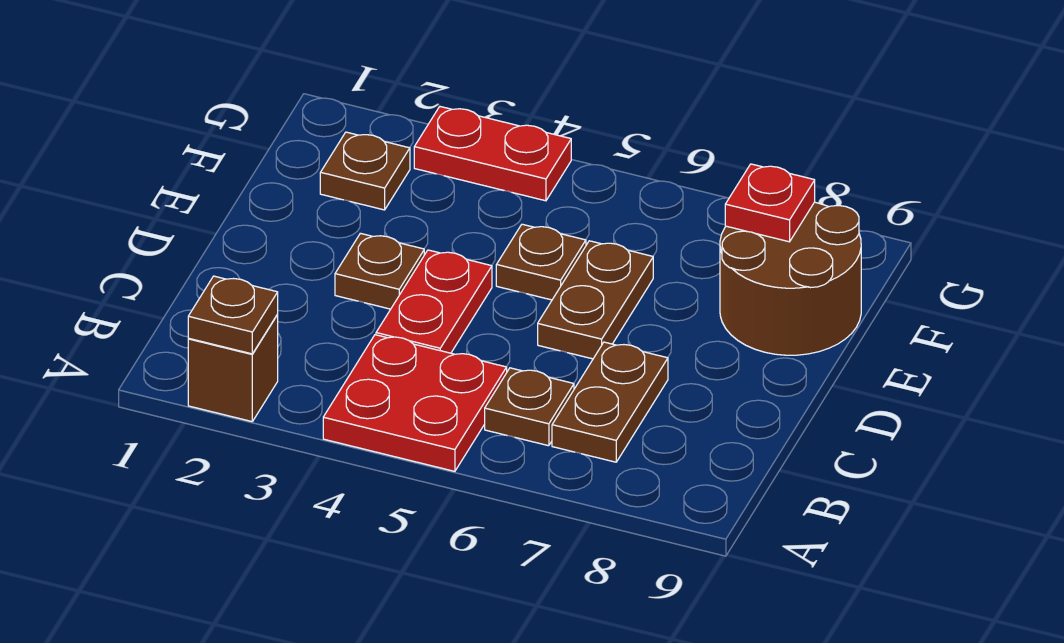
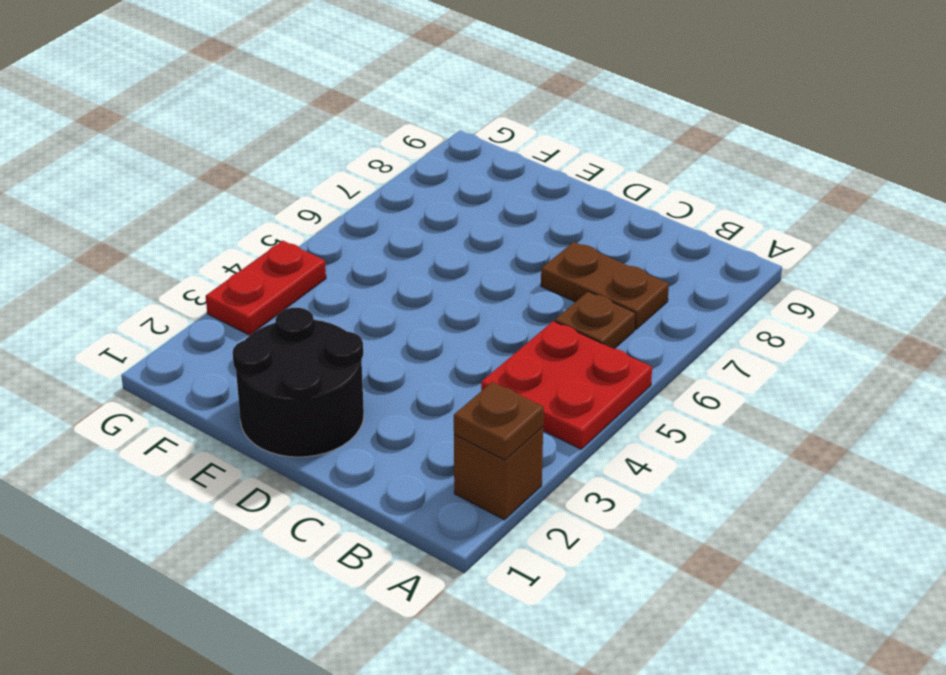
black 2x2 round brick [233,308,364,457] -> none
none -> red 1x2 plate [376,250,492,353]
none -> brown 1x1 plate [335,233,424,309]
none -> brown 1x2 plate [538,241,653,359]

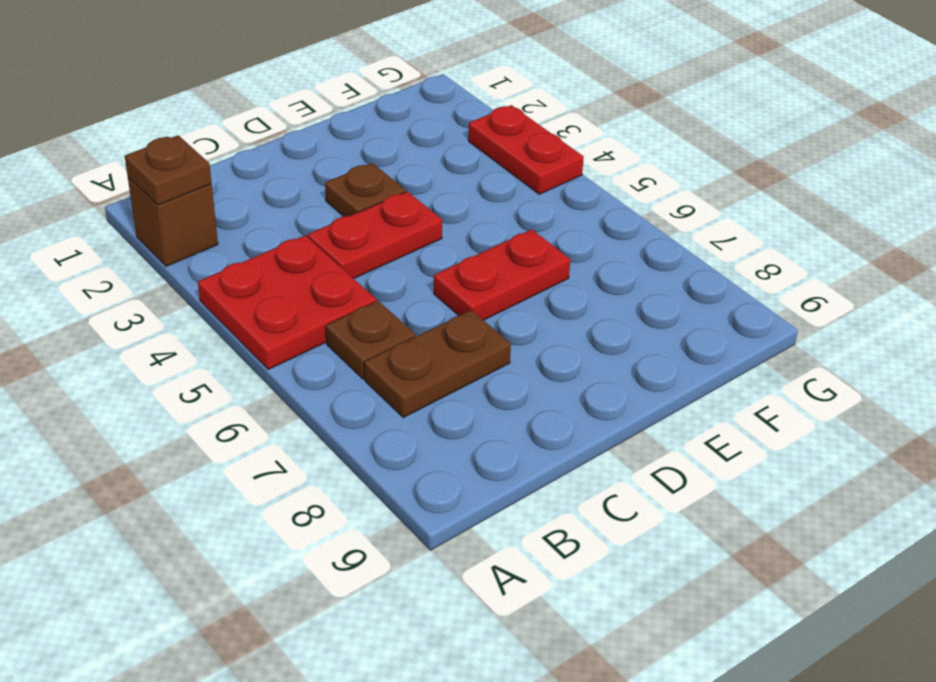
red 1x2 plate [434,229,570,320] -> brown 1x2 plate [538,241,653,359]
none -> brown 1x1 plate [496,224,586,300]
none -> brown 2x2 round brick [720,202,861,355]
none -> brown 1x1 plate [320,132,410,210]

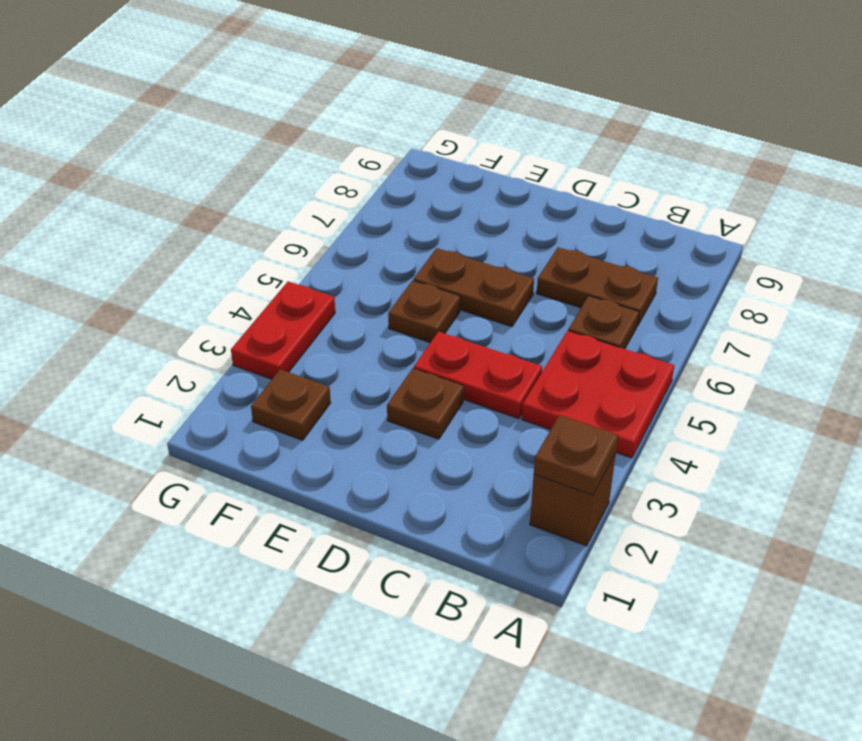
none -> brown 2x2 round brick [720,202,861,355]
none -> red 1x1 plate [725,164,815,242]

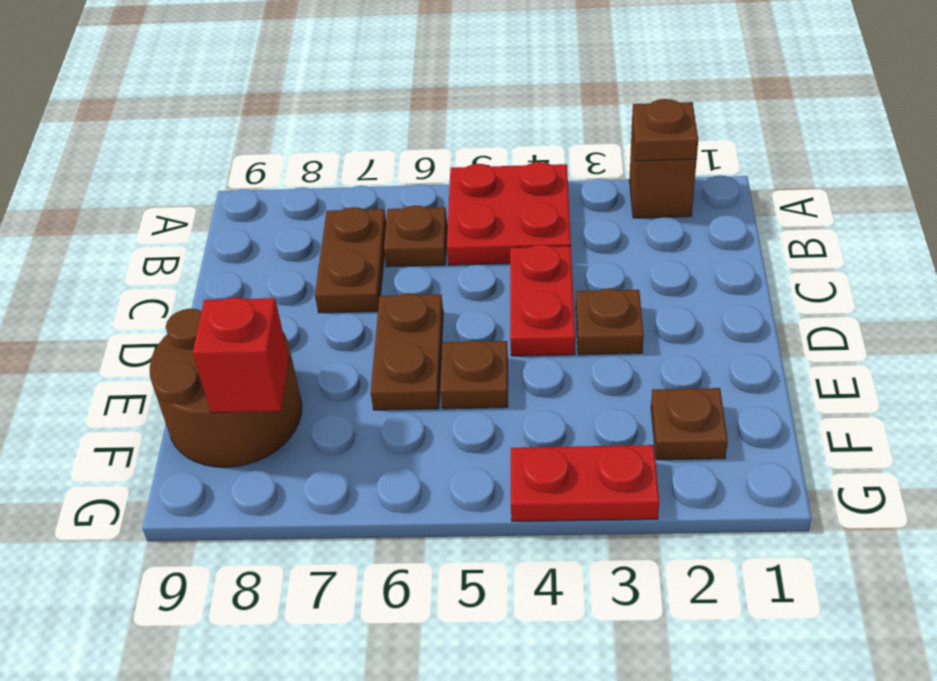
red 1x1 brick [193,297,289,413] -> red 1x1 plate [725,164,815,242]

